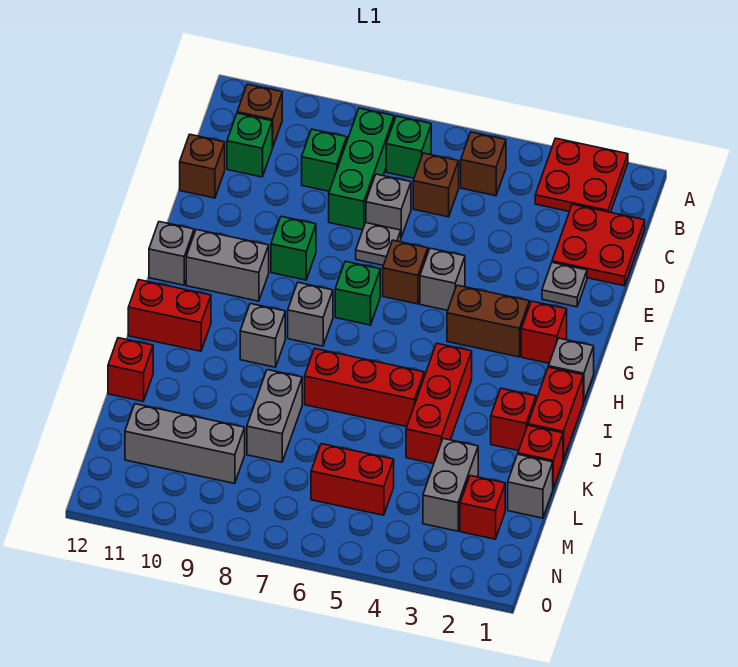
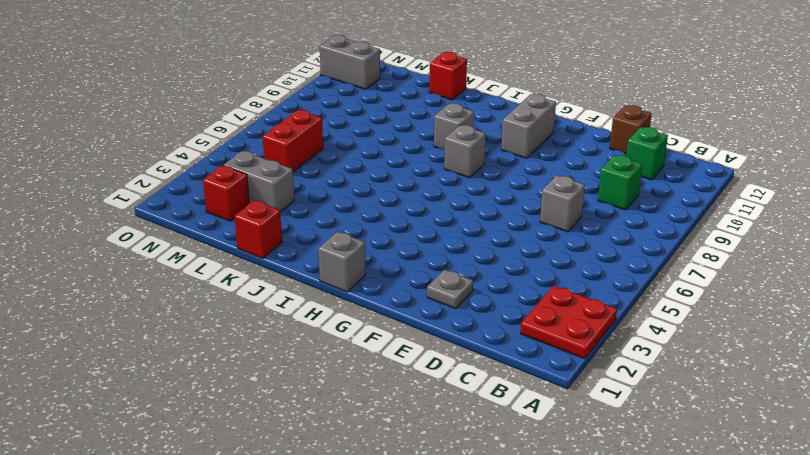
grey 1x2 brick [320,35,380,89] -> grey 1x2 brick moved to [247,370,302,462]
none -> brown 1x1 brick [461,132,506,196]
none -> green 1x1 brick [386,116,431,178]
none -> green 1x3 brick [329,108,394,230]
none -> brown 1x1 brick [237,84,282,148]

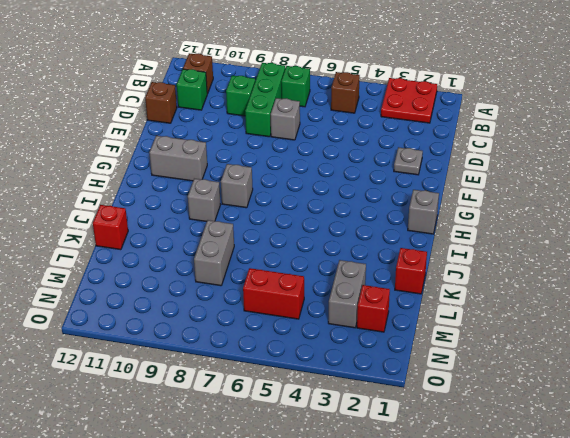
none -> red 2x2 plate [552,204,645,286]
none -> brown 1x1 brick [413,153,459,217]
none -> grey 1x1 plate [356,223,401,265]
none -> grey 1x1 brick [420,248,465,310]

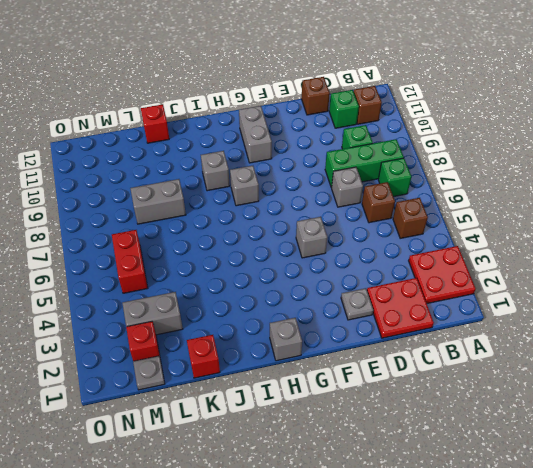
grey 1x1 plate [133,356,165,390] -> grey 1x1 plate moved to [356,223,401,265]
none -> brown 1x1 brick [383,240,428,304]
none -> green 1x1 brick [271,216,316,280]
none -> red 1x1 brick [521,301,567,363]
none -> brown 1x2 brick [447,285,529,357]

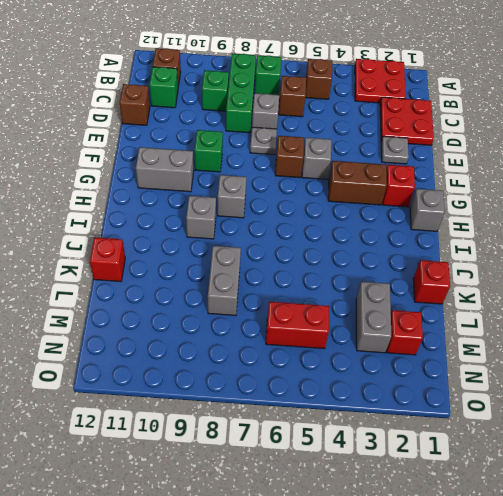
none -> green 1x1 brick [335,261,380,325]
none -> grey 1x1 brick [149,222,194,285]
none -> red 1x2 brick [528,367,583,460]
none -> red 1x3 brick [406,343,472,464]

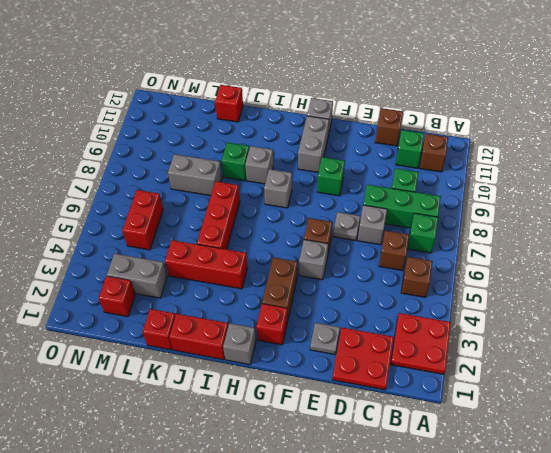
green 1x1 brick [221,142,249,181] -> green 1x1 brick moved to [335,261,380,325]
none -> red 1x2 brick [128,280,211,351]
none -> red 1x1 brick [491,388,536,451]
none -> grey 1x1 brick [508,454,553,518]
none -> grey 1x3 brick [125,404,245,484]

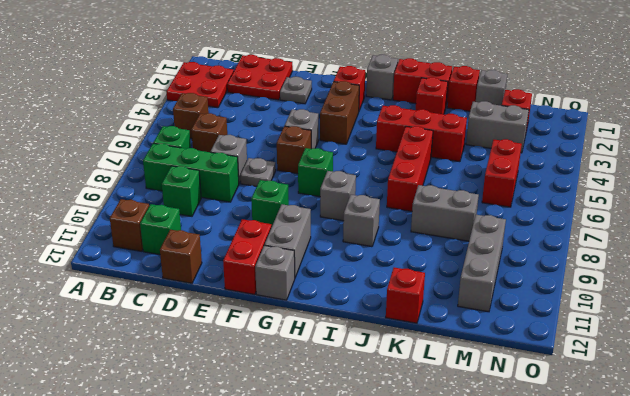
red 1x2 brick [223,219,272,295] -> red 1x2 brick moved to [128,280,211,351]

